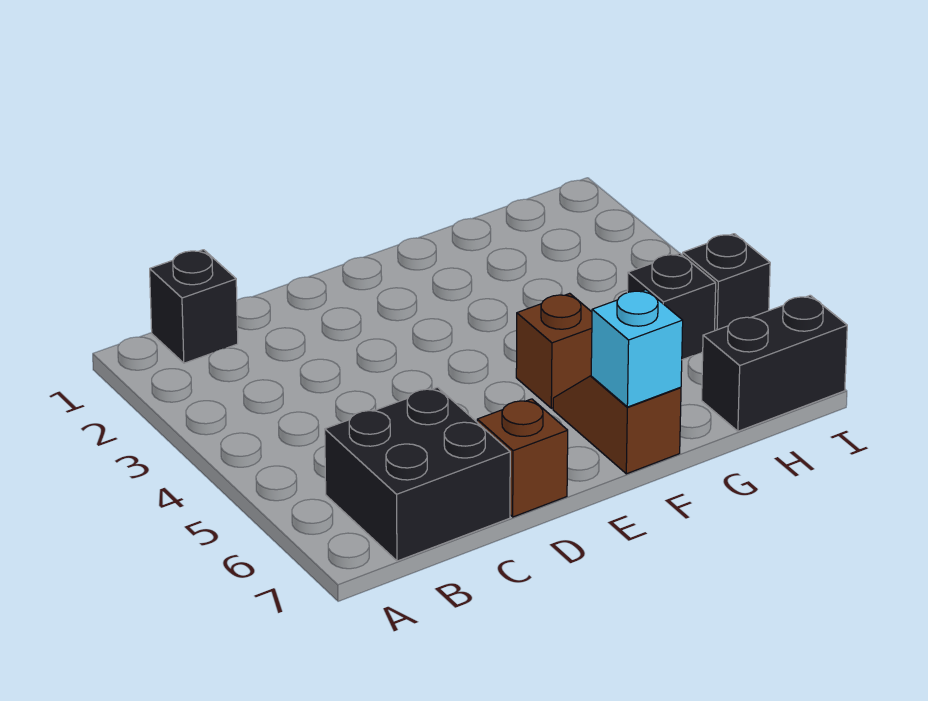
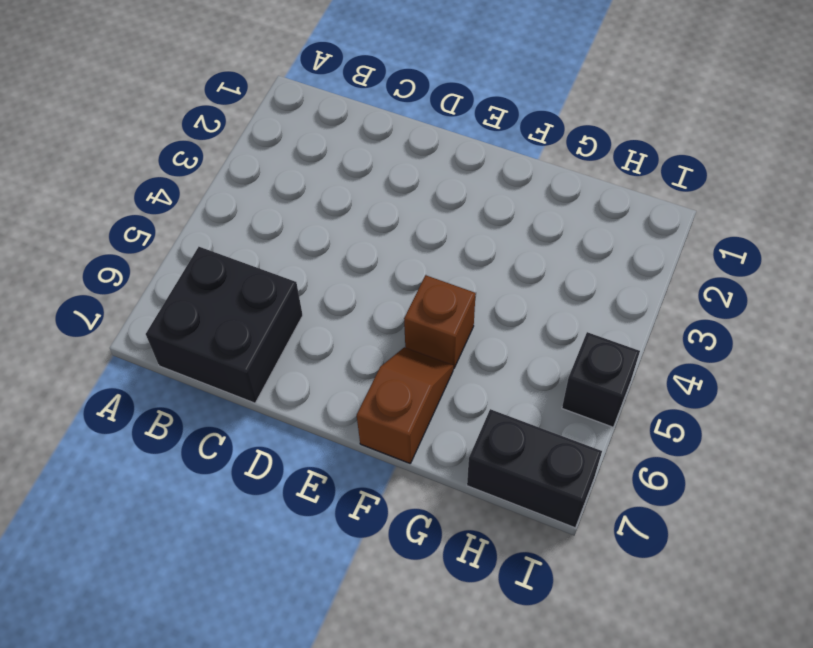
none -> black 1x1 brick [150,250,238,363]
none -> brown 1x1 brick [477,399,568,517]

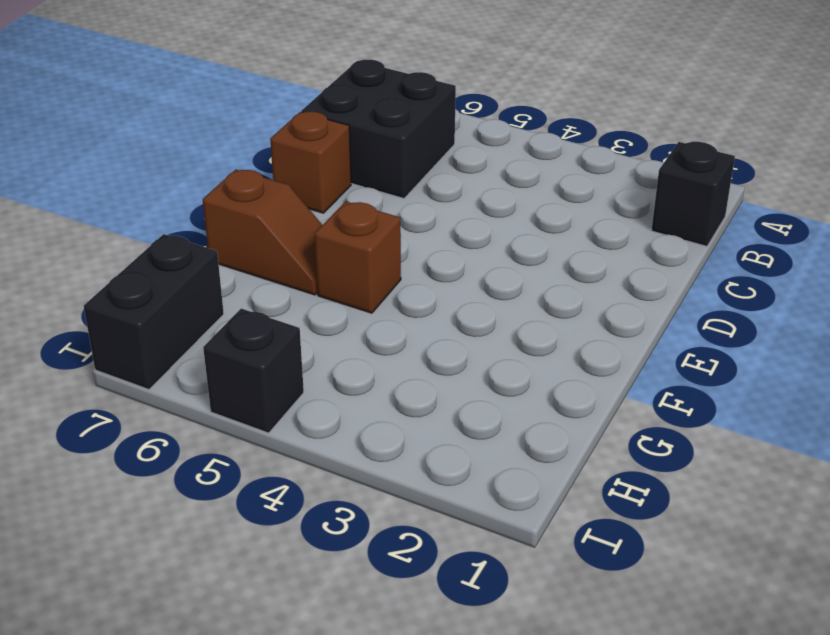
none -> black 1x1 brick [627,253,716,360]
none -> cyan 1x1 brick [591,290,683,407]

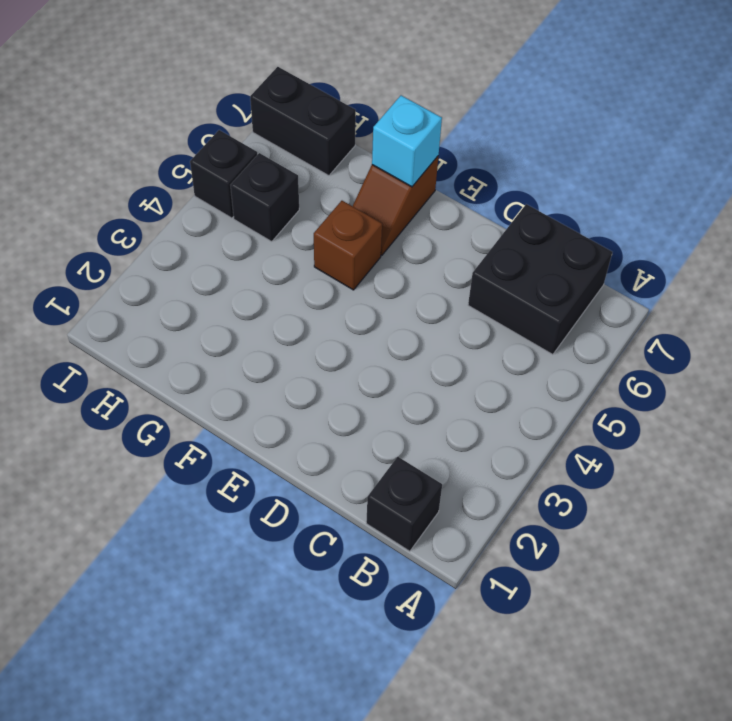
none -> brown 1x1 brick [477,399,568,517]

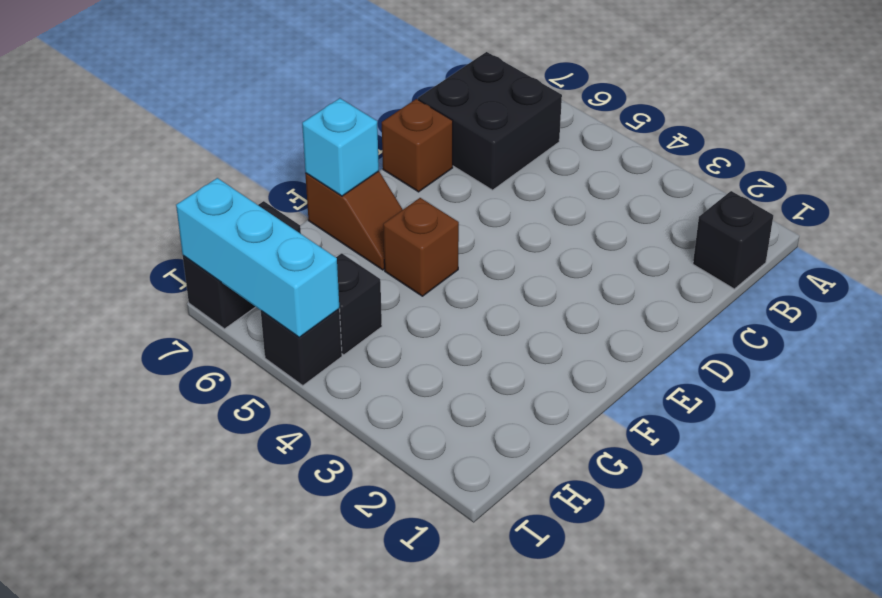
cyan 1x3 brick [176,178,339,338] -> none

